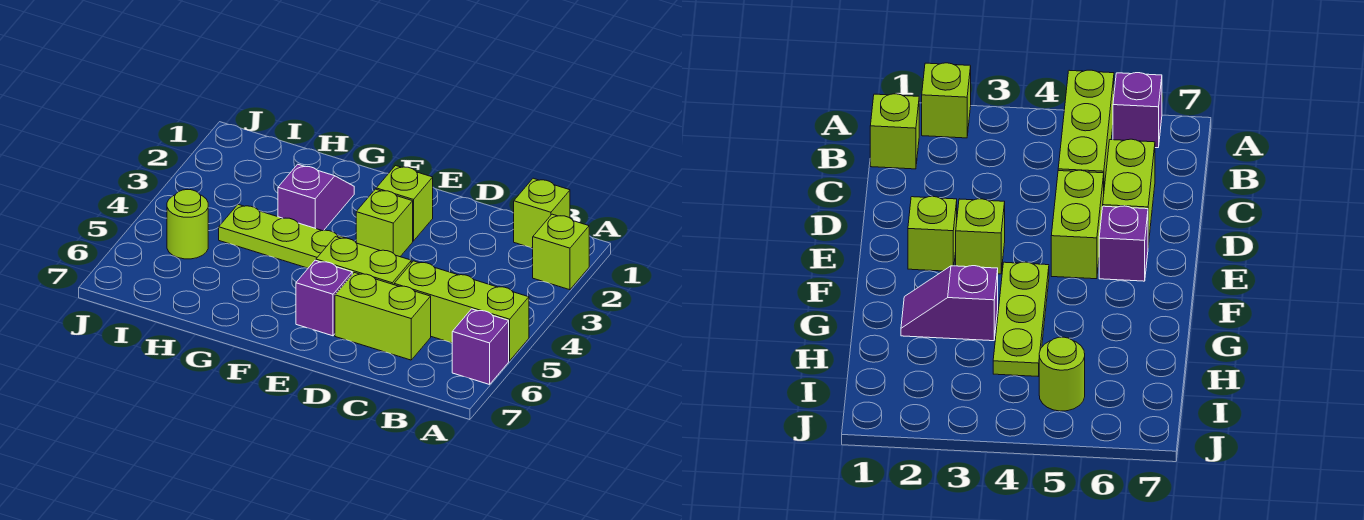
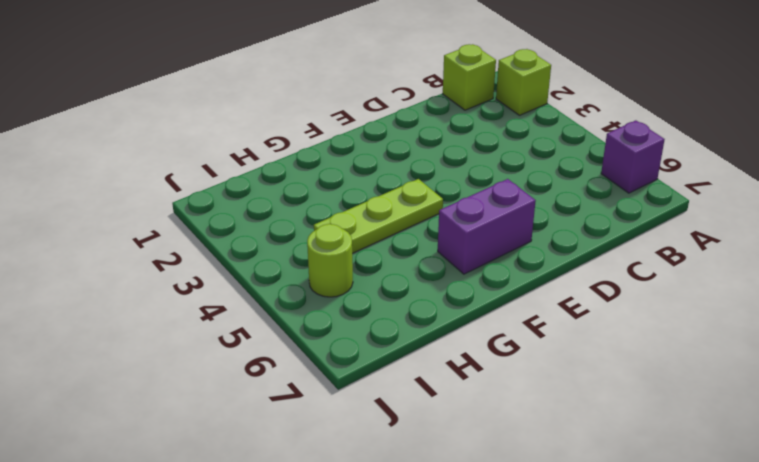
purple 1x2 brick [438,179,536,274] -> purple 1x1 brick [296,260,352,336]
none -> lime 1x3 brick [394,261,529,361]
none -> lime 1x2 brick [335,273,431,360]
none -> lime 1x2 brick [316,237,411,285]

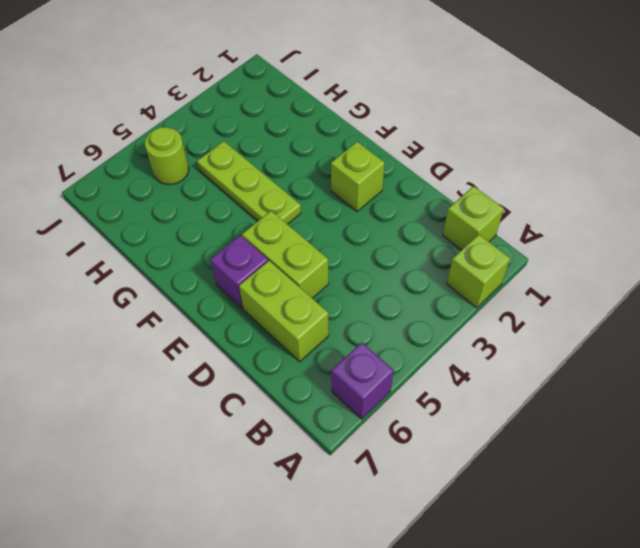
none -> lime 1x3 brick [394,261,529,361]
none -> lime 1x1 brick [356,189,413,257]
none -> purple 1x2 slope [278,164,354,231]

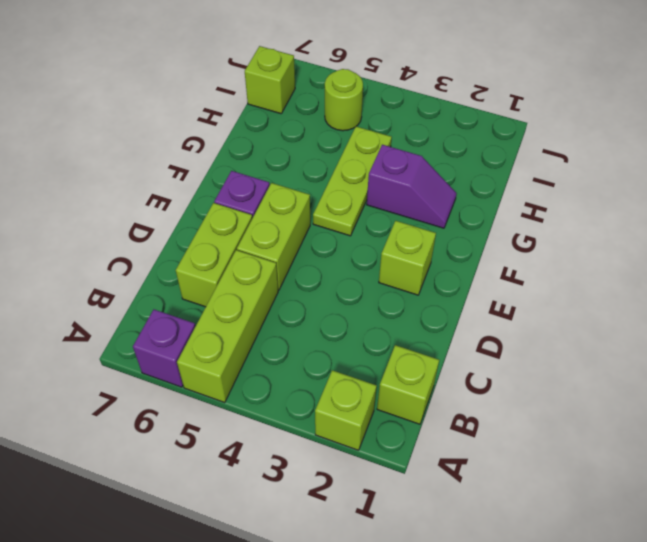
lime 1x1 brick [245,46,295,114] -> lime 1x1 brick moved to [356,189,413,257]

